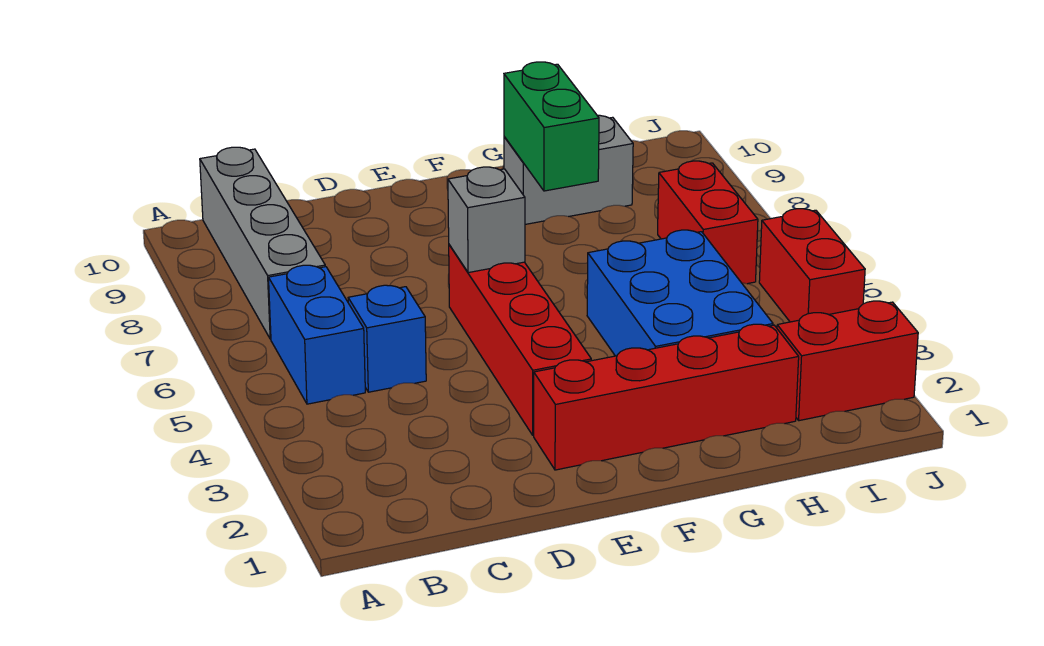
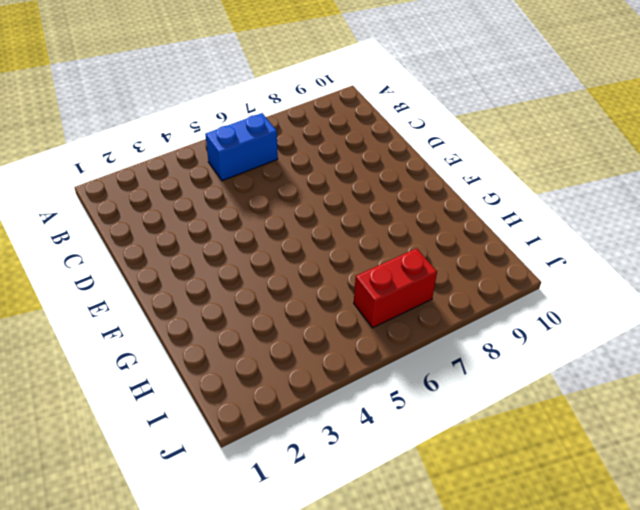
none -> grey 1x4 brick [200,147,325,339]
none -> blue 1x1 brick [348,285,426,392]
none -> red 1x4 brick [534,324,799,470]

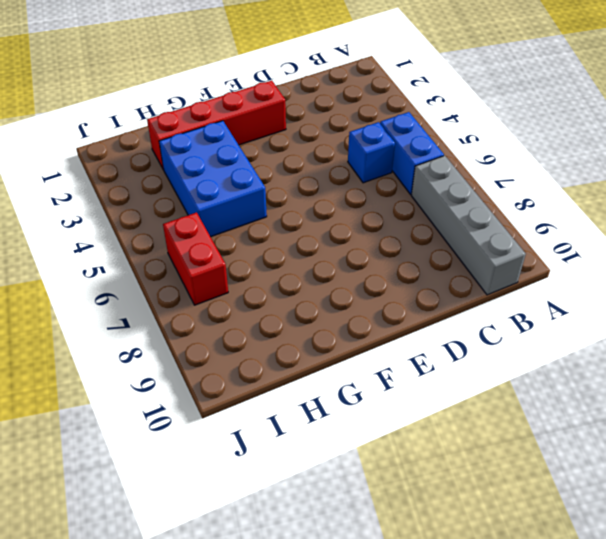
none -> red 1x4 brick [449,245,591,435]
none -> grey 1x2 brick [504,115,633,224]
none -> red 1x2 brick [777,301,918,421]

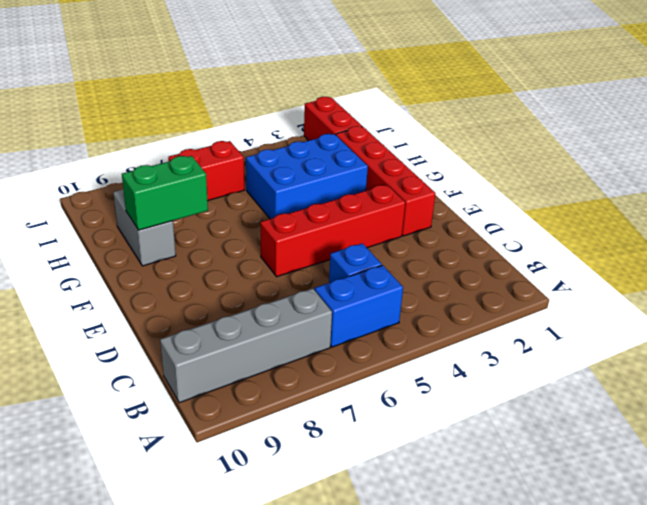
none -> red 1x2 brick [759,209,865,322]
none -> grey 1x1 brick [448,167,525,273]

